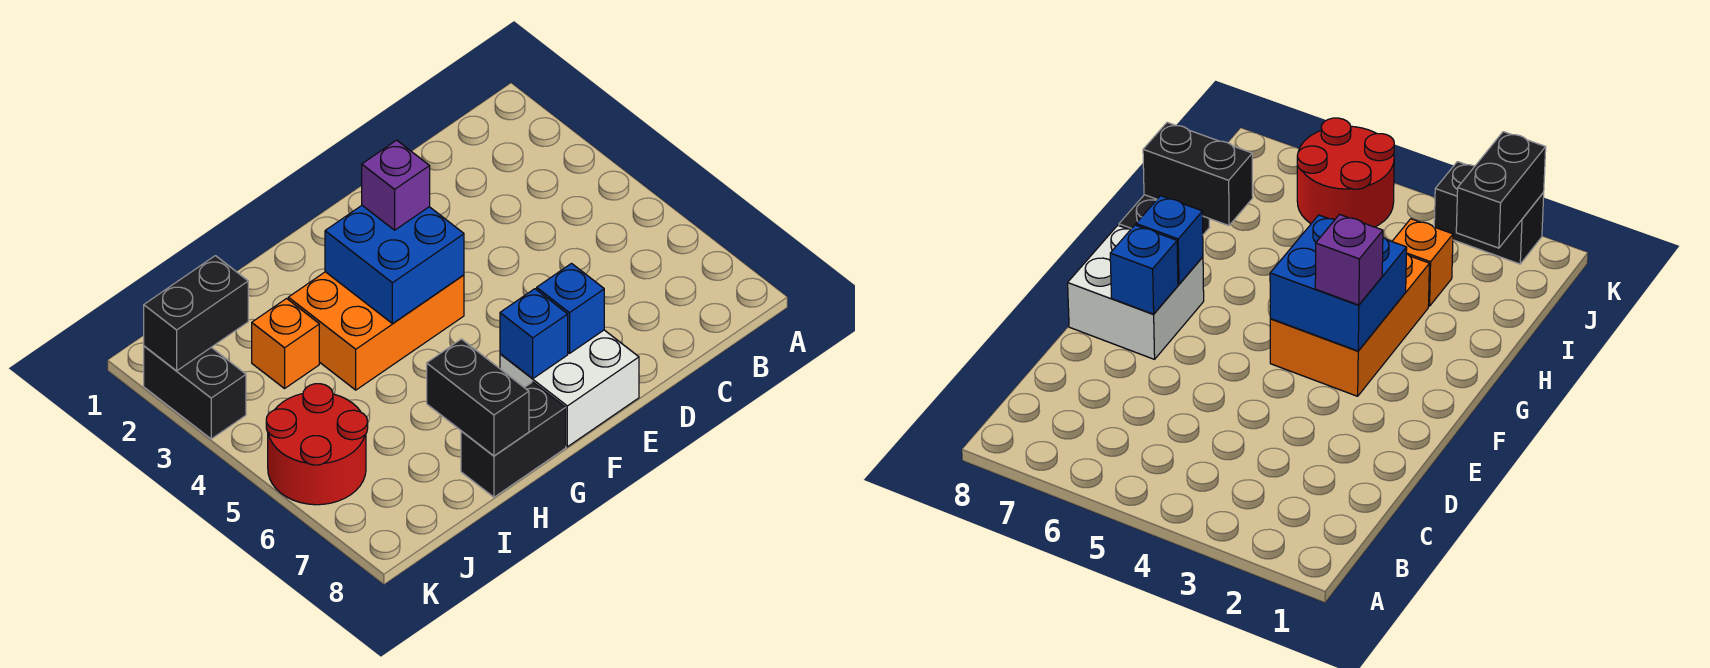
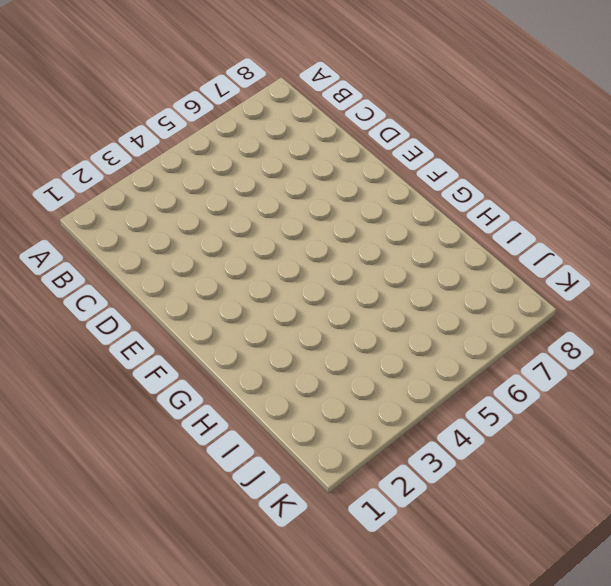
none -> white 2x2 brick [500,330,639,447]
none -> orange 2x3 brick [288,272,464,390]
none -> black 1x2 brick [461,382,566,497]

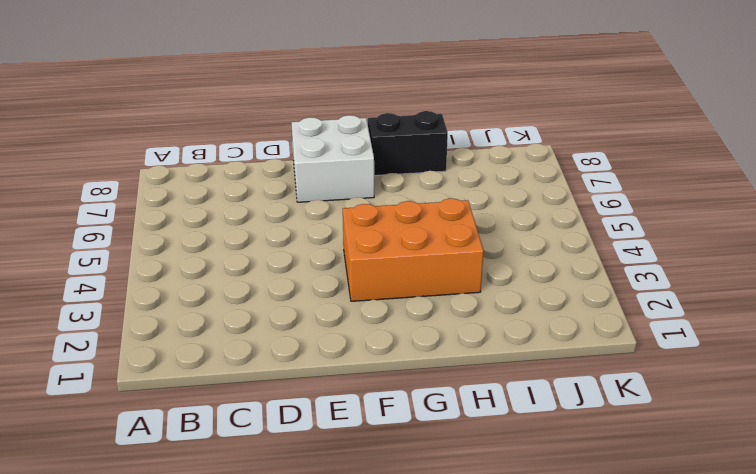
none -> orange 1x1 brick [252,299,319,388]
none -> red 2x2 round brick [266,384,368,505]
none -> black 1x2 brick [144,346,246,439]

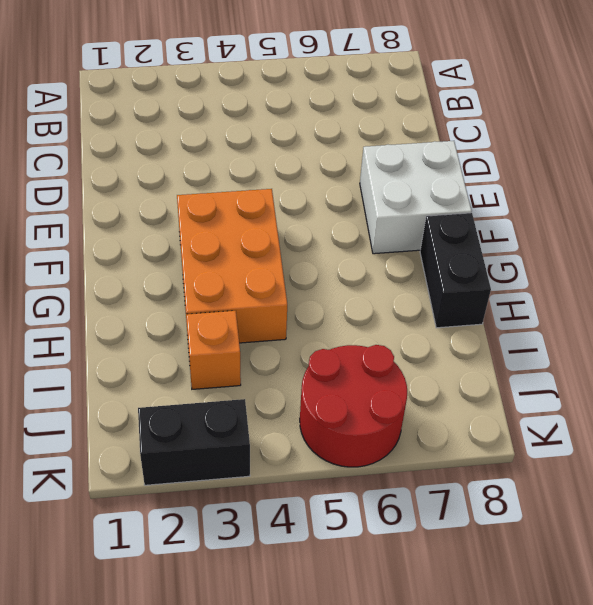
none -> blue 1x1 brick [537,264,604,353]
none -> blue 2x2 brick [325,206,464,324]
none -> blue 1x1 brick [500,289,568,379]

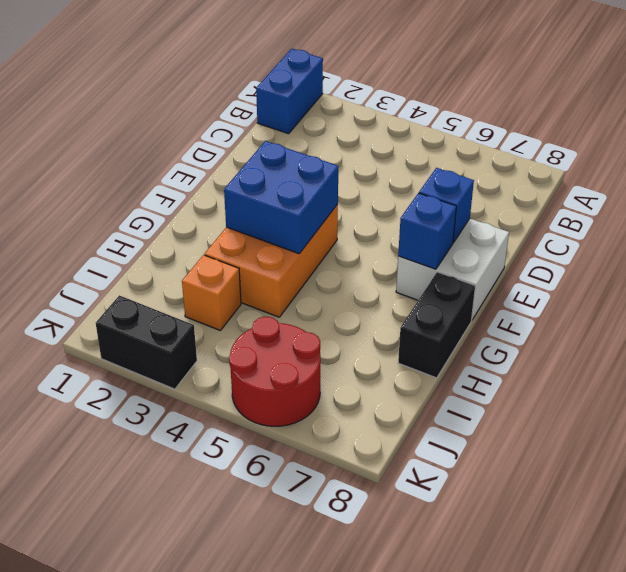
blue 1x2 brick [256,49,323,134] -> none
none -> black 1x2 brick [427,339,529,456]
none -> black 1x2 brick [144,256,248,371]
none -> purple 1x1 brick [362,140,430,230]

